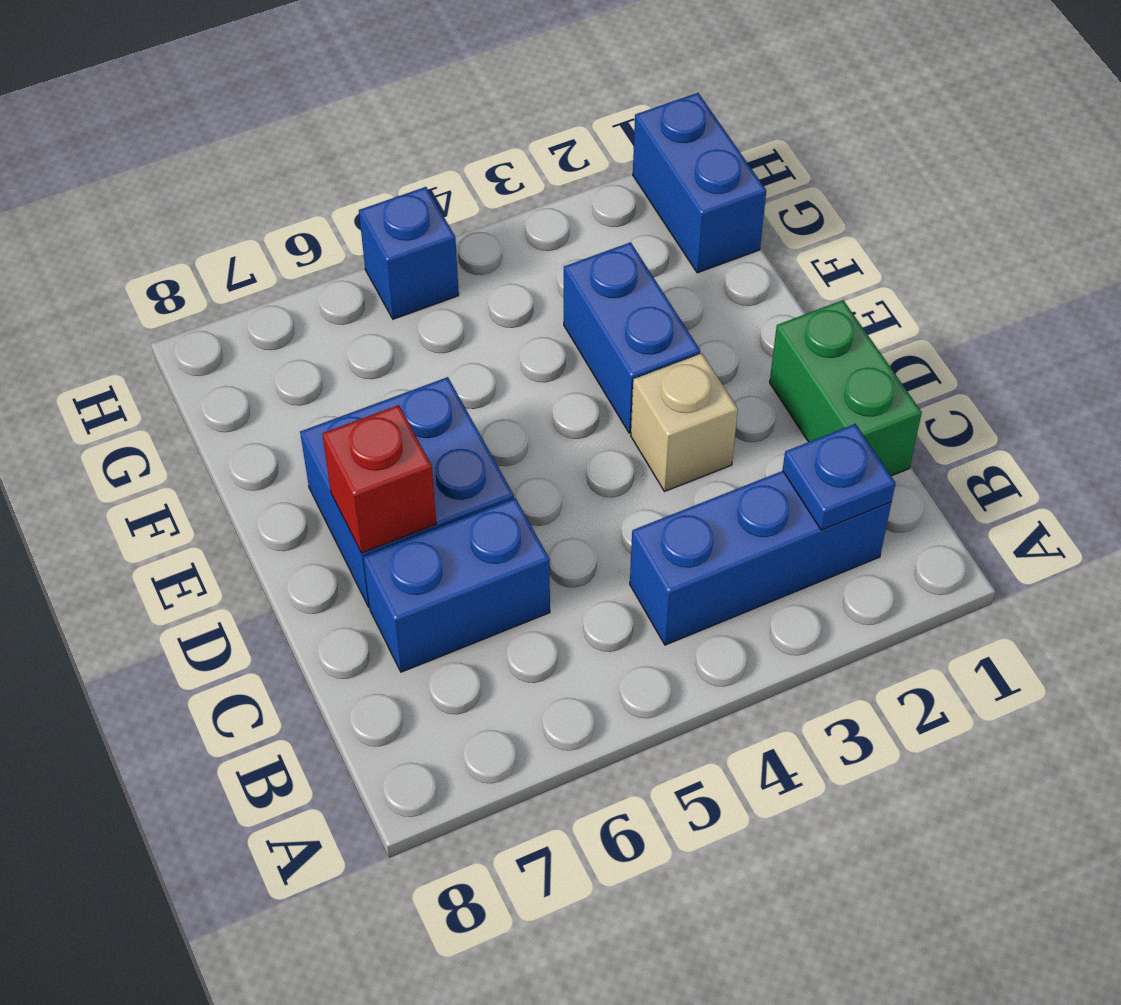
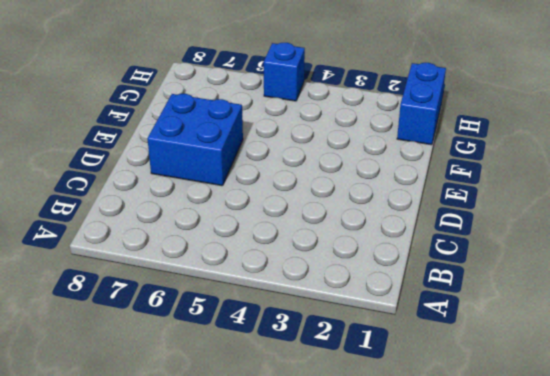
none -> blue 1x3 brick [630,471,891,645]
none -> green 1x2 brick [770,300,922,476]

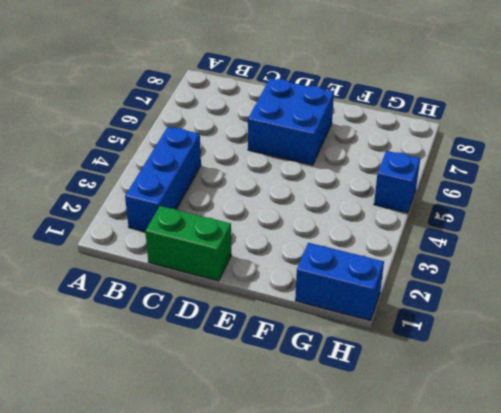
none -> blue 1x2 brick [363,498,550,672]
none -> tan 1x1 brick [631,353,738,492]

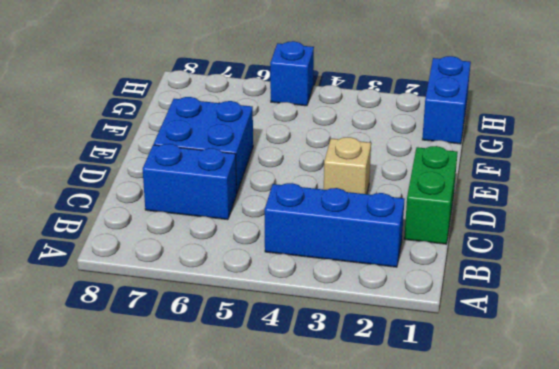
none -> blue 1x2 brick [564,242,700,433]
none -> blue 1x1 plate [783,424,896,530]

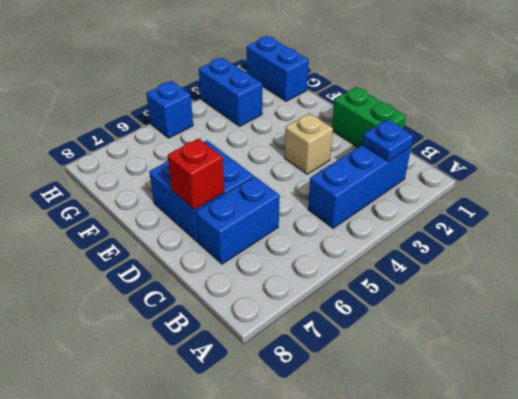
blue 1x2 brick [199,58,262,126] -> blue 1x2 brick moved to [564,242,700,433]

